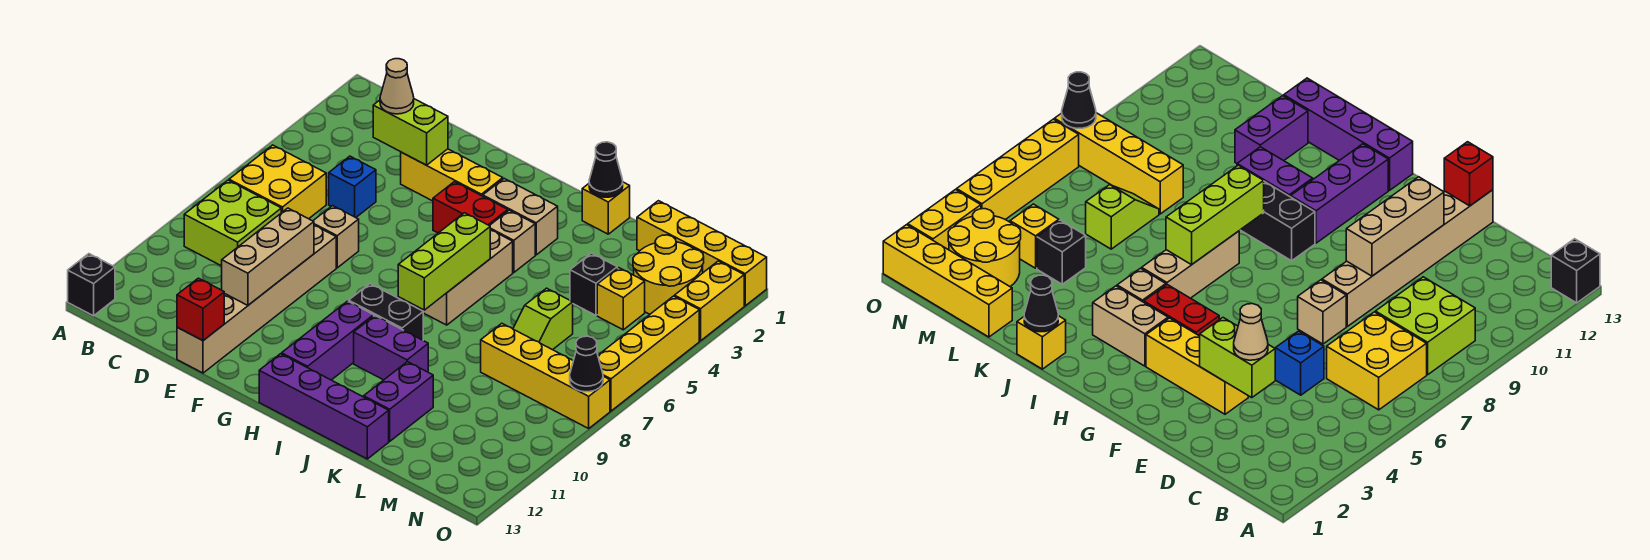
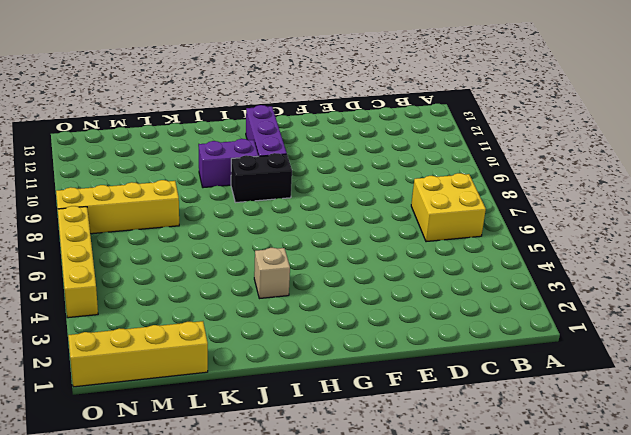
none -> black 1x1 brick [68,254,115,316]
none -> lime 2x2 brick [184,180,281,266]
none -> blue 1x1 brick [329,156,376,218]
none -> yellow 1x3 brick [401,149,503,201]

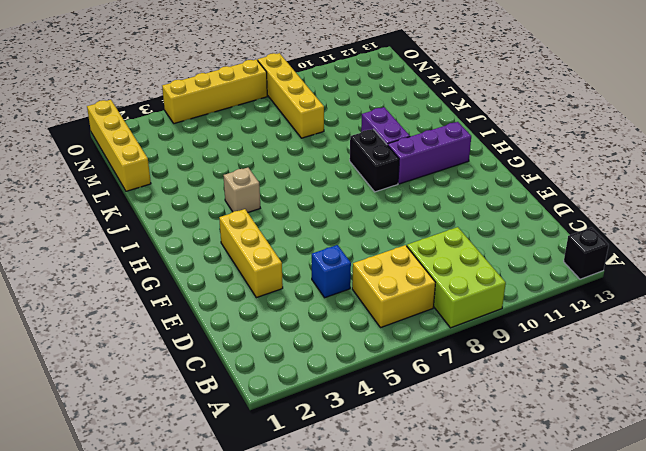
lime 2x3 brick [407,227,506,328] -> lime 2x2 brick [184,180,281,266]
none -> tan 1x1 brick [313,206,359,268]
none -> tan 1x6 brick [177,225,336,373]
none -> red 1x2 brick [433,182,508,233]
none -> tan 1x2 brick [483,179,558,255]

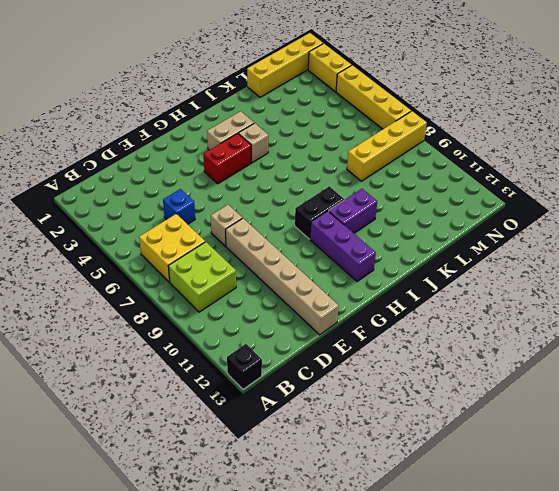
none -> yellow 1x3 brick [401,149,503,201]
none -> purple 1x4 brick [259,354,389,459]
none -> tan 1x3 brick [421,230,513,325]
none -> yellow 1x1 brick [582,182,630,234]

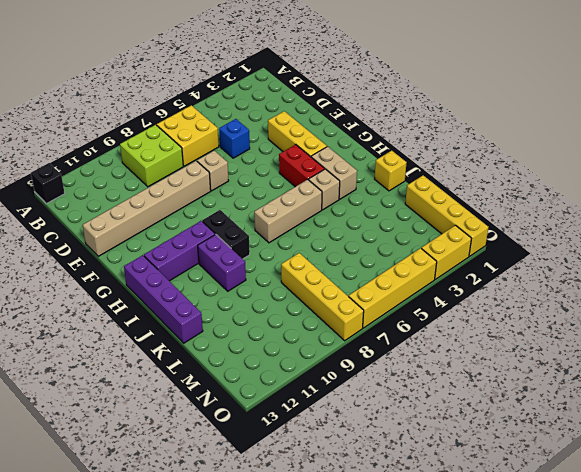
none -> purple 1x2 brick [364,362,433,441]
none -> black 1x1 brick [570,253,617,315]
none -> lime 1x2 slope [513,288,573,350]
none -> yellow 2x2 round brick [633,235,704,314]

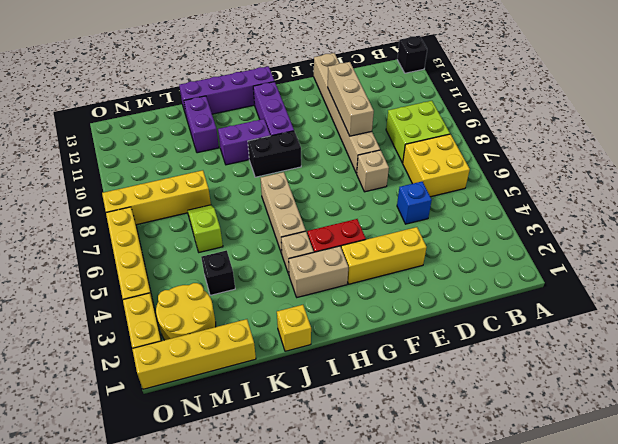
none -> yellow 1x1 brick [597,268,645,330]
none -> lime 1x2 brick [373,99,448,165]
none -> red 1x1 brick [177,278,224,341]
none -> lime 1x3 brick [398,213,490,310]

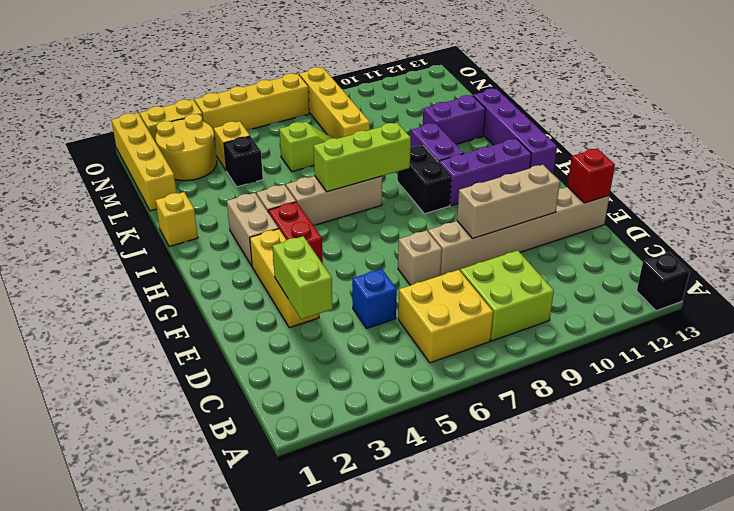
none -> black 1x1 cone [589,142,623,197]
none -> black 1x1 cone [570,336,603,392]
none -> tan 1x1 cone [380,59,414,114]

